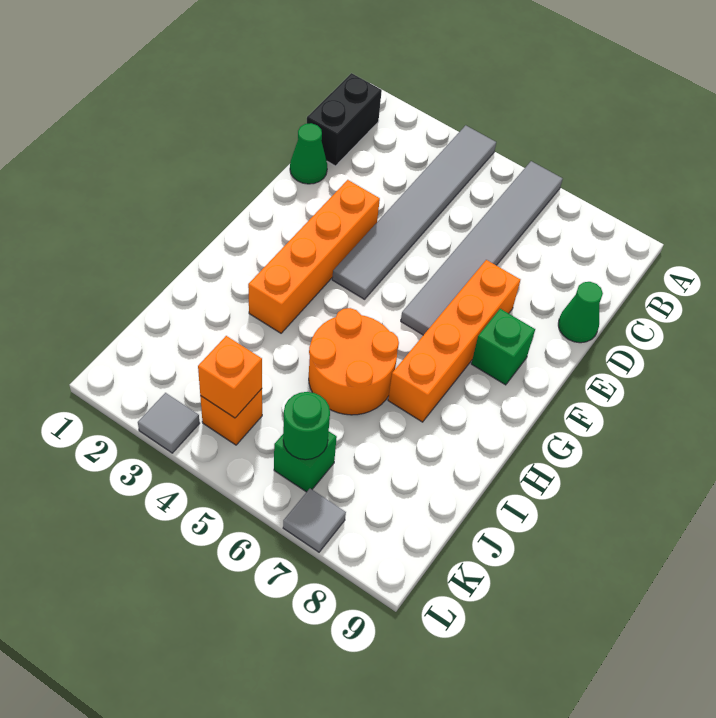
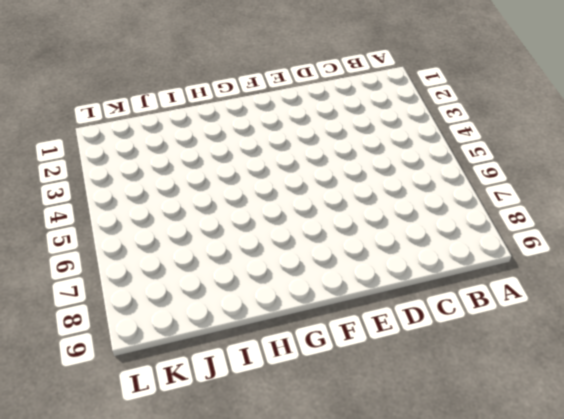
none -> grey 1x6 tile [332,125,496,299]
none -> grey 1x6 tile [401,161,563,335]
none -> black 1x2 brick [307,73,382,166]

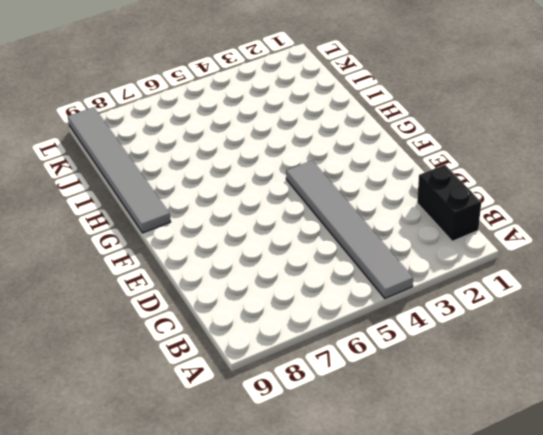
grey 1x6 tile [68,107,171,233] -> grey 1x6 tile moved to [401,161,563,335]
none -> green 1x1 cone [290,123,327,184]
none -> green 1x1 cone [558,282,603,343]
none -> orange 1x4 brick [248,180,380,333]

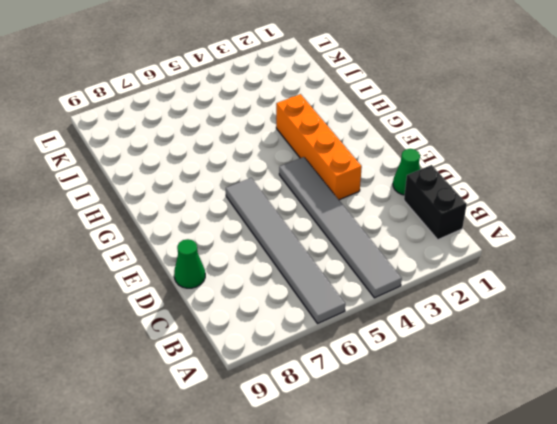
none -> orange 1x4 brick [388,260,520,422]
none -> green 1x1 brick [471,309,535,385]
none -> orange 2x2 round brick [309,308,399,415]

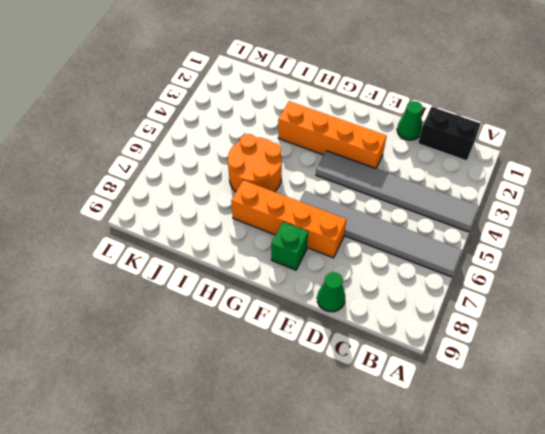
none -> orange 1x1 brick [200,389,262,445]
none -> green 1x1 brick [274,432,337,492]
none -> grey 1x1 tile [138,393,200,453]

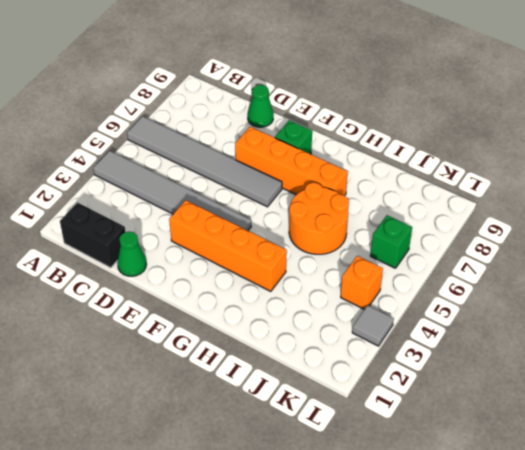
none -> grey 1x1 tile [283,489,346,552]
none -> orange 1x1 brick [198,336,262,418]
none -> green 1x1 round brick [283,392,330,460]

